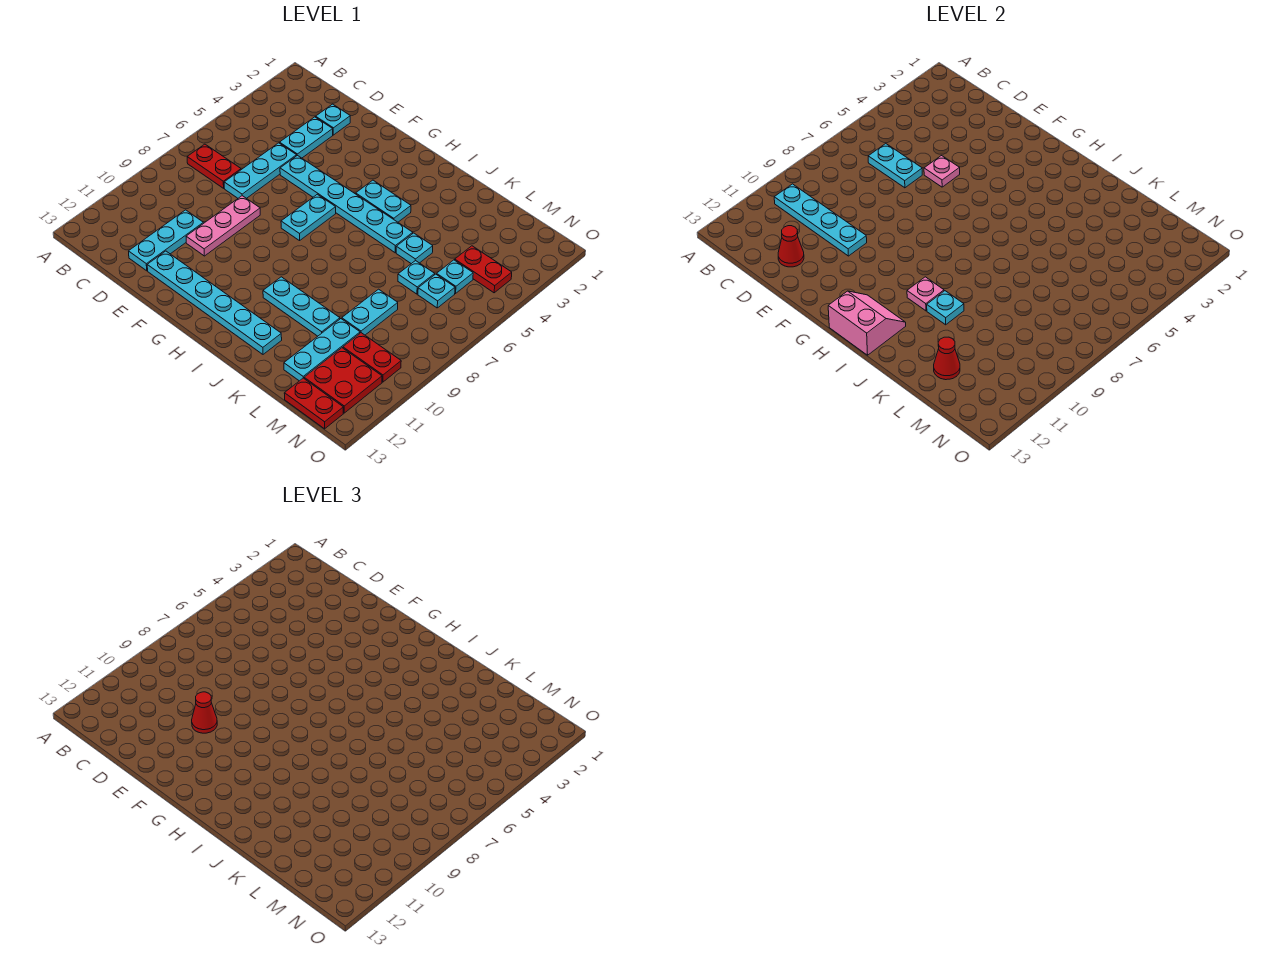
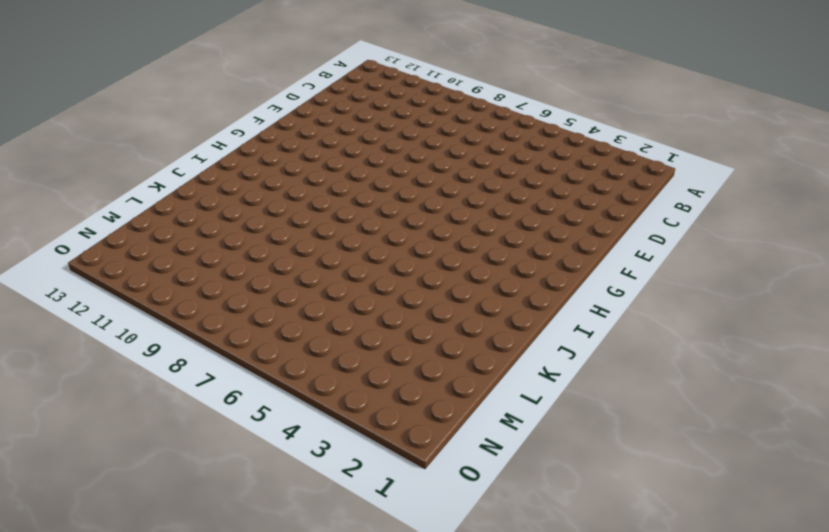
none -> red 1x2 plate [187,144,241,188]
none -> cyan 1x1 plate [316,104,350,135]
none -> cyan 1x2 plate [280,117,333,158]
none -> cyan 1x3 plate [224,143,297,198]

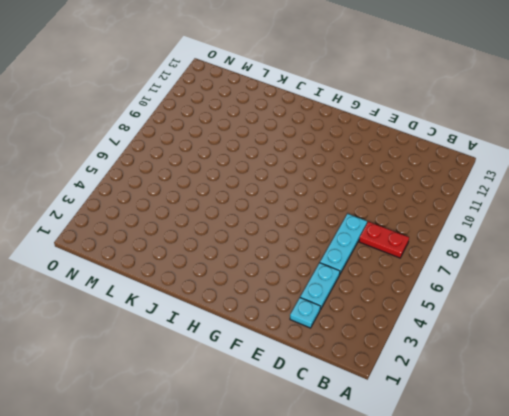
none -> cyan 1x3 plate [129,210,204,271]
none -> cyan 1x6 plate [280,155,413,253]
none -> pink 1x3 plate [186,196,260,256]
none -> cyan 1x6 plate [147,251,282,354]

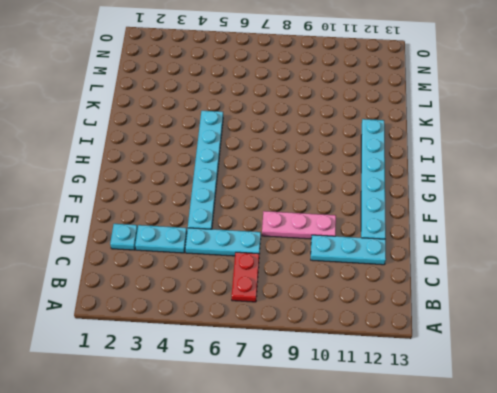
none -> cyan 1x2 plate [281,194,336,241]
none -> cyan 1x2 plate [356,180,411,222]
none -> cyan 1x3 plate [263,277,340,336]
none -> cyan 1x1 plate [396,233,433,264]

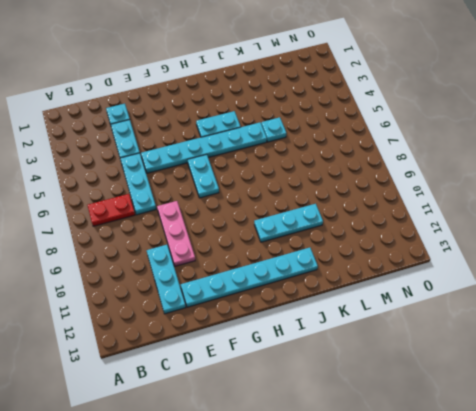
none -> cyan 1x1 plate [398,260,435,294]
none -> cyan 1x2 plate [342,289,398,335]
none -> cyan 1x3 plate [284,319,360,381]
none -> red 1x2 plate [455,246,512,293]

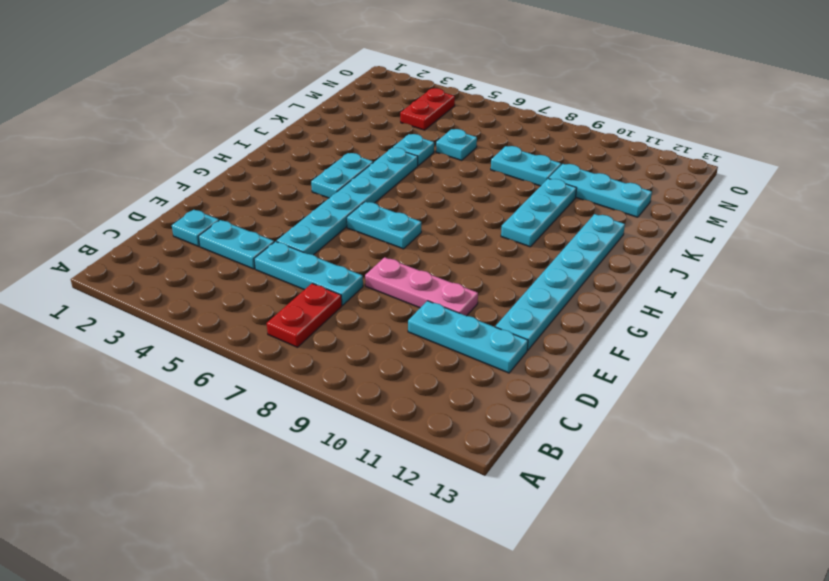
none -> cyan 1x1 plate [437,260,473,293]
none -> cyan 1x1 plate [418,274,455,308]
none -> red 1x2 plate [343,333,401,382]
none -> red 2x2 plate [304,348,382,413]

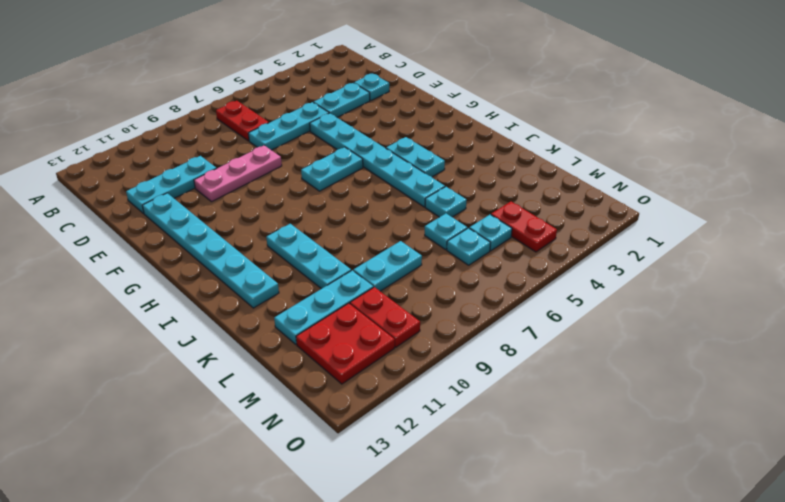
none -> red 1x2 plate [284,378,343,429]
none -> cyan 1x4 plate [774,184,867,256]
none -> cyan 1x2 plate [868,144,922,188]
none -> red 1x1 cone [778,226,804,267]

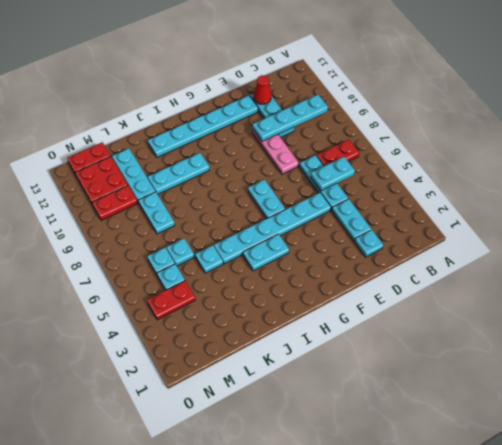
none -> pink 1x1 plate [924,156,960,187]
none -> pink 2x2 slope [828,291,906,355]
none -> pink 1x1 plate [907,277,944,311]
none -> cyan 1x1 plate [927,291,964,325]

